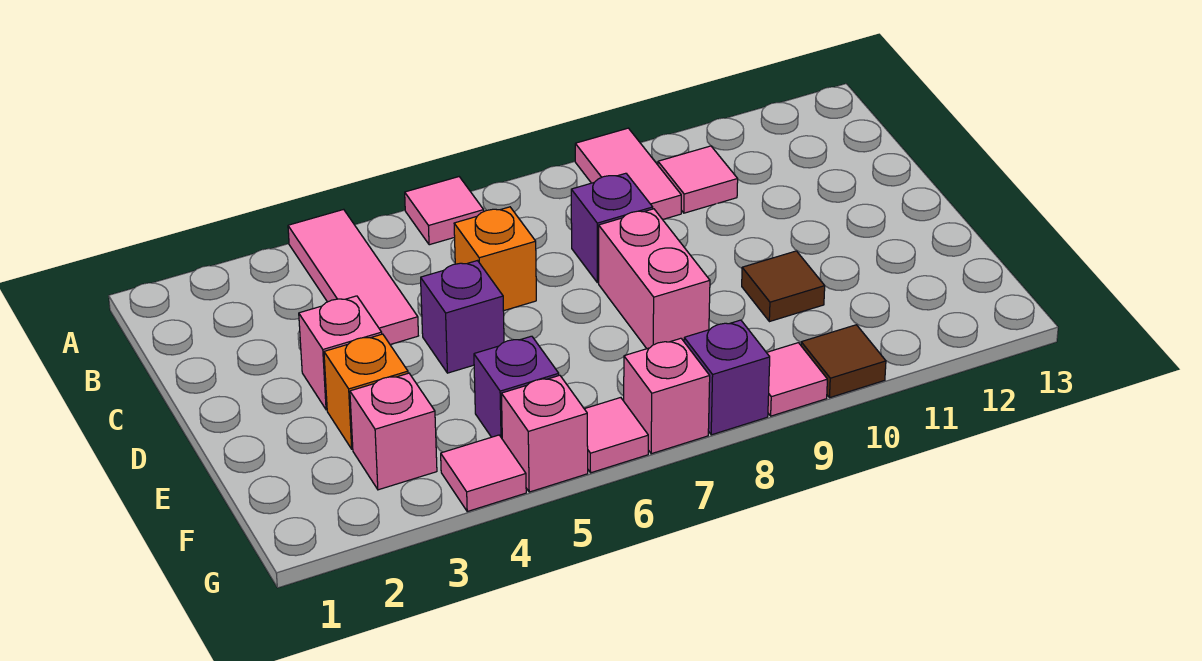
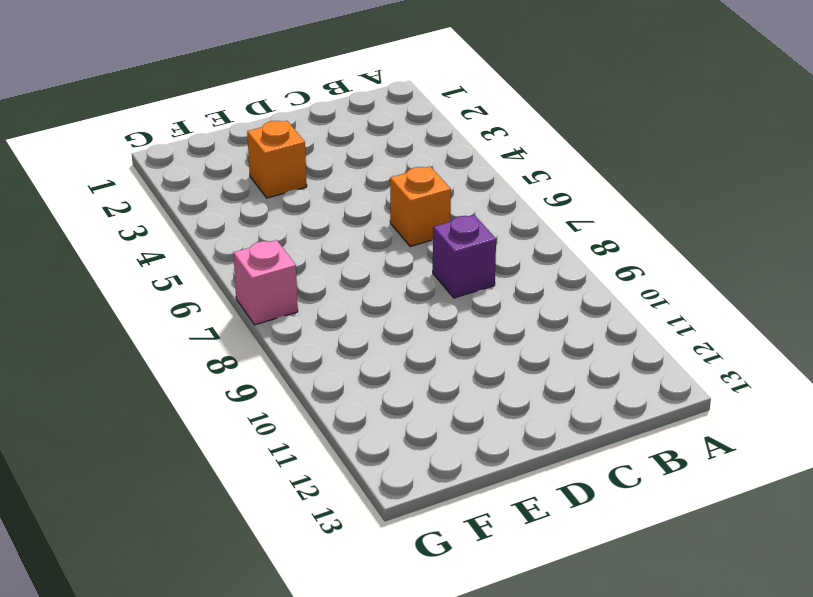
none -> pink 1x3 tile [288,209,418,344]
none -> pink 1x1 tile [405,177,484,245]
none -> pink 1x2 tile [575,128,681,220]

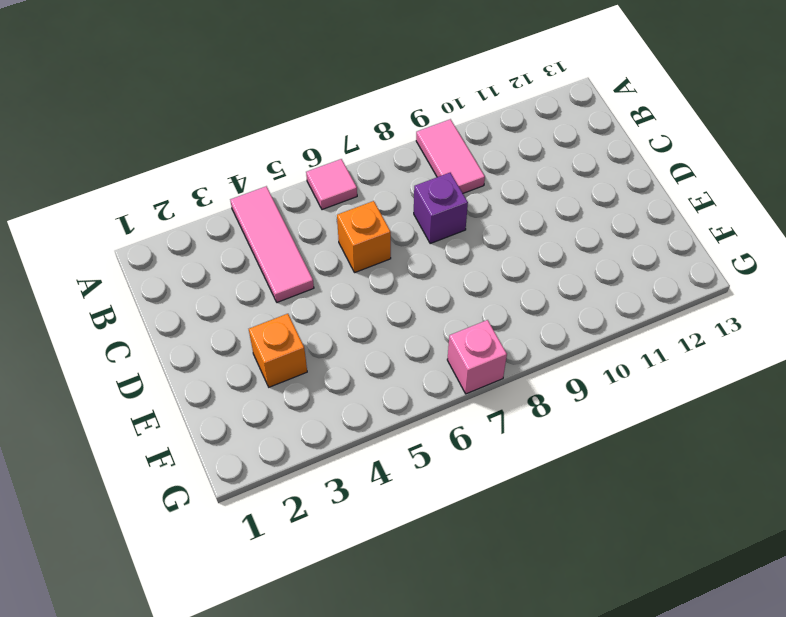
none -> pink 1x1 tile [658,146,738,213]
none -> pink 1x1 brick [299,296,382,410]
none -> purple 1x1 brick [421,261,504,373]

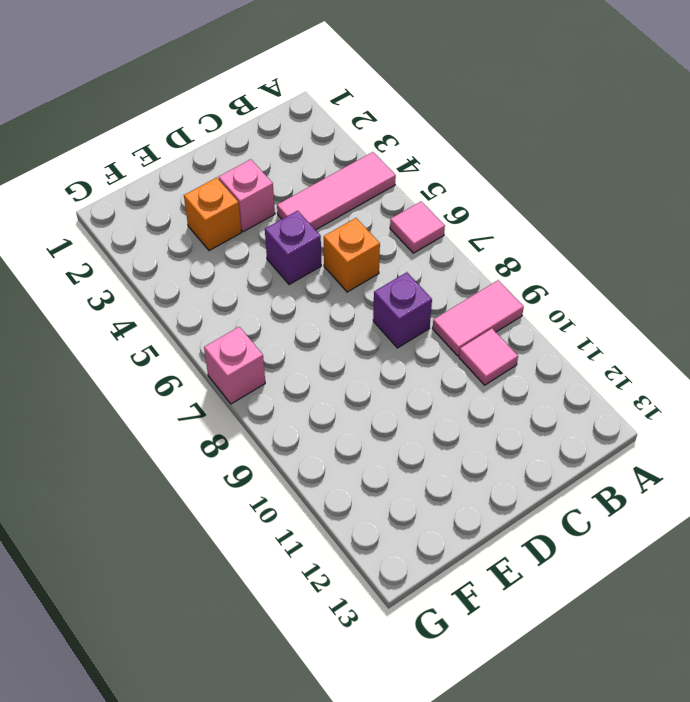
none -> pink 1x2 brick [599,209,710,349]
none -> brown 1x1 tile [742,251,825,322]
none -> pink 1x1 brick [350,373,437,490]

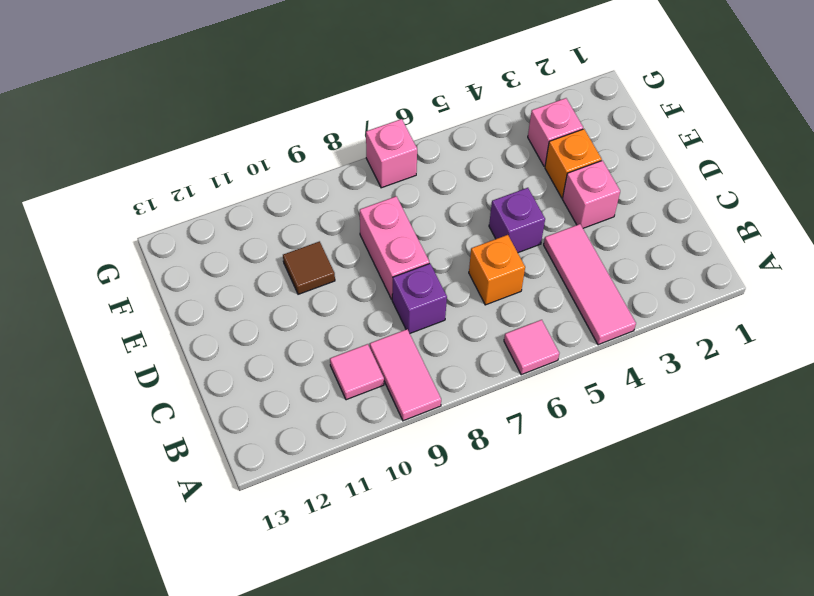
none -> purple 1x1 brick [474,336,559,438]
none -> pink 1x1 tile [441,435,526,511]
none -> pink 1x1 brick [501,375,588,492]

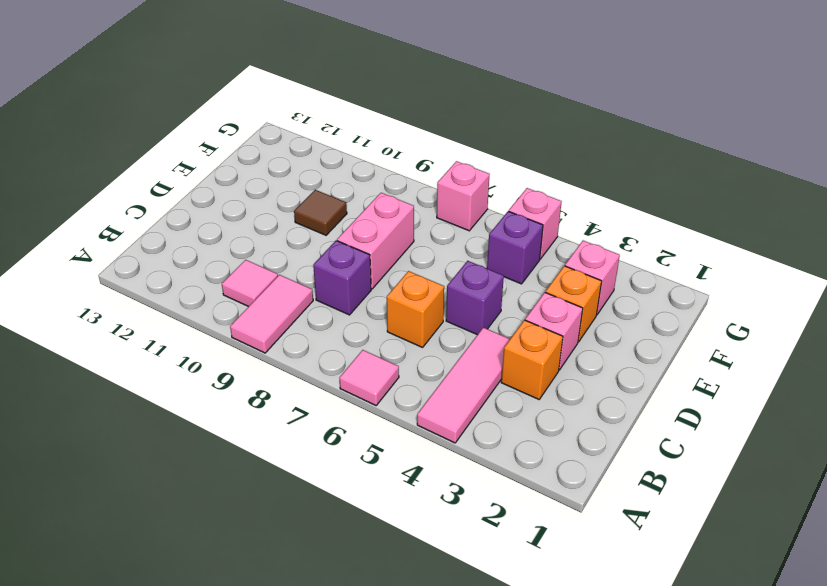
orange 1x1 brick [501,320,563,399] -> none
none -> pink 1x1 tile [441,435,526,511]
none -> pink 1x1 tile [585,398,648,473]
none -> purple 1x1 brick [684,320,770,435]

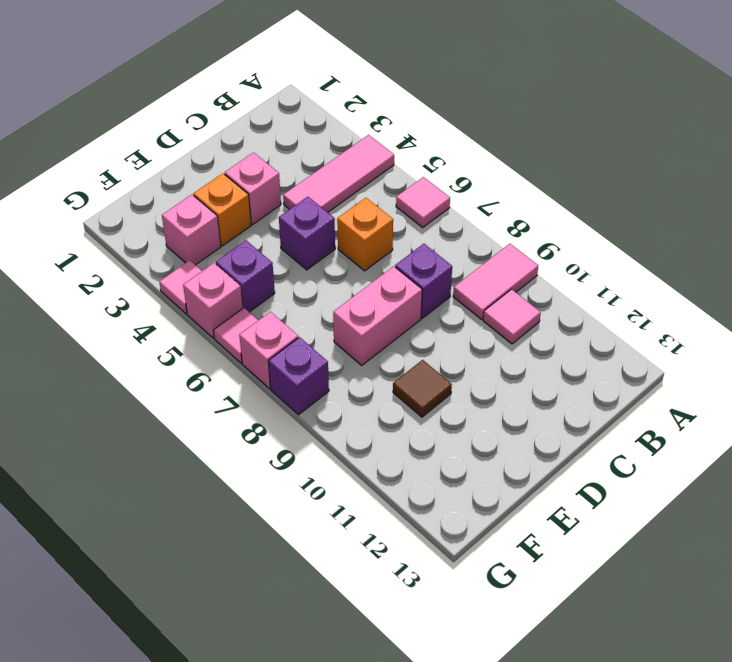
none -> pink 1x1 tile [766,343,827,416]
none -> brown 1x1 tile [801,325,886,398]

